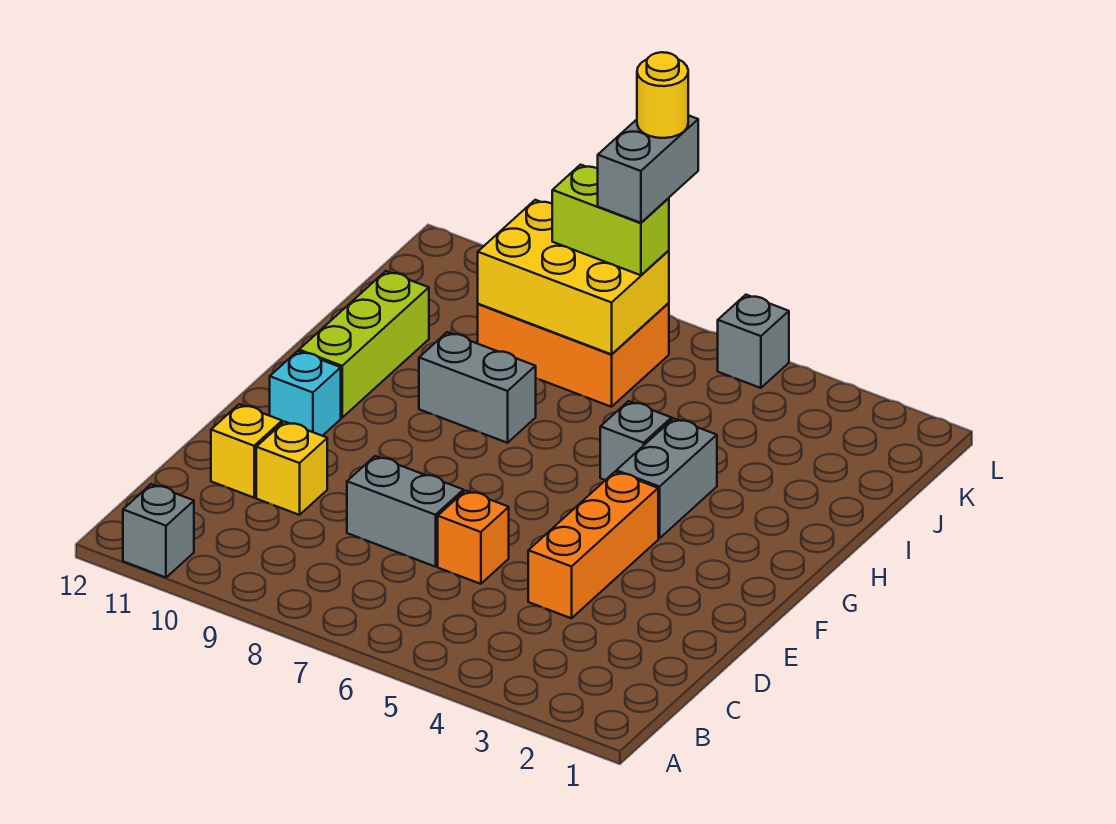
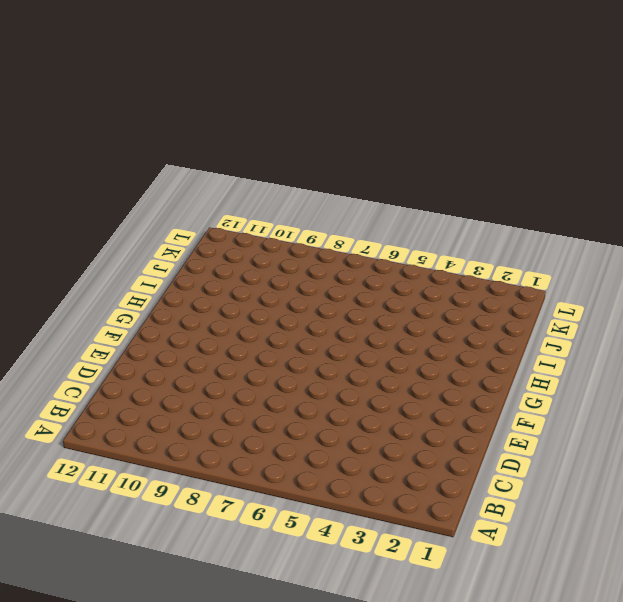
none -> grey 1x1 brick [123,484,194,578]
none -> orange 1x3 brick [528,472,658,618]
none -> orange 1x1 brick [438,491,509,584]

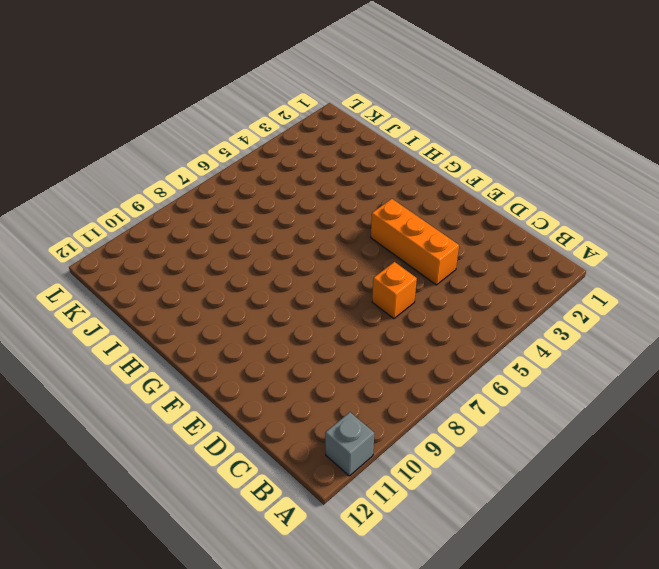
none -> grey 1x2 brick [347,456,463,567]
none -> yellow 1x1 brick [256,422,327,515]
none -> yellow 1x1 brick [211,404,282,498]

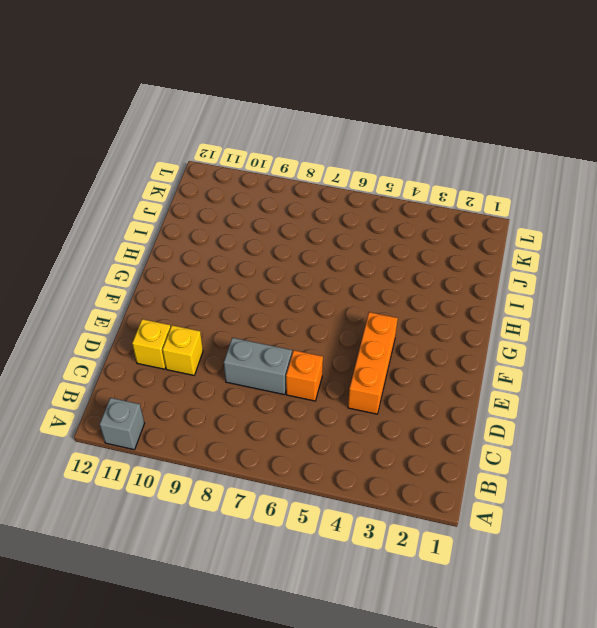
none -> cyan 1x1 brick [270,351,341,436]
none -> grey 1x2 brick [616,418,717,538]
none -> lime 1x3 brick [299,271,429,418]

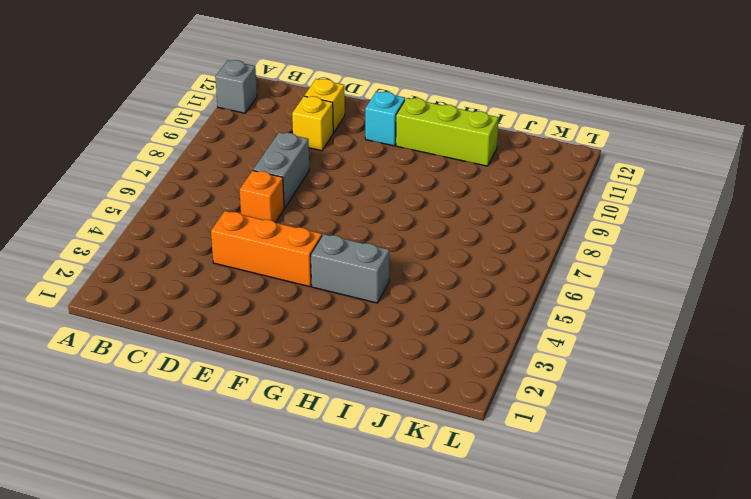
none -> grey 1x1 brick [600,401,672,480]
none -> grey 1x2 brick [419,332,536,443]
none -> orange 2x3 brick [478,303,669,407]

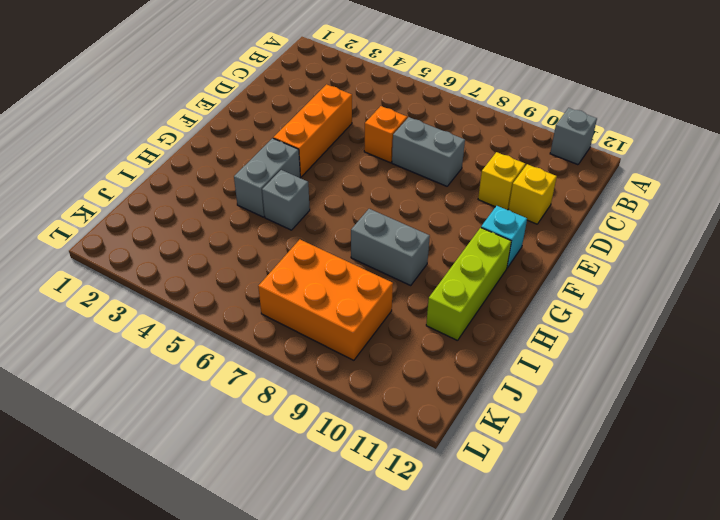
none -> grey 1x1 brick [718,295,789,388]
none -> yellow 2x3 brick [478,200,669,354]
none -> lime 1x2 brick [552,165,669,275]

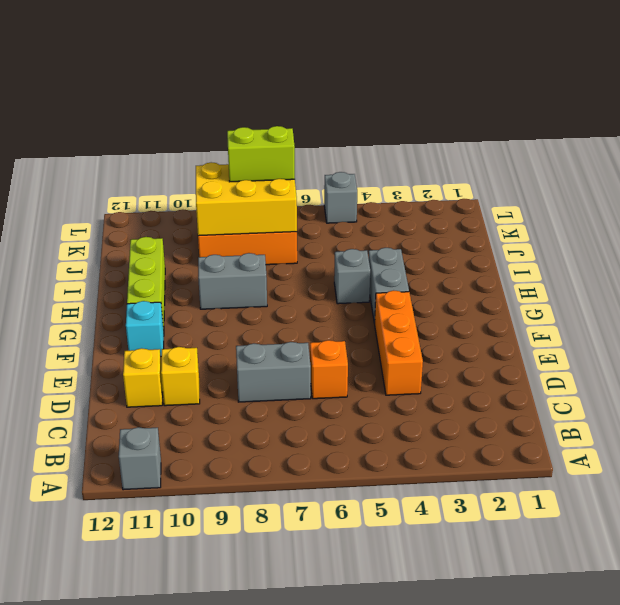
none -> grey 1x2 brick [598,115,698,223]
none -> yellow 1x1 round brick [637,52,688,138]

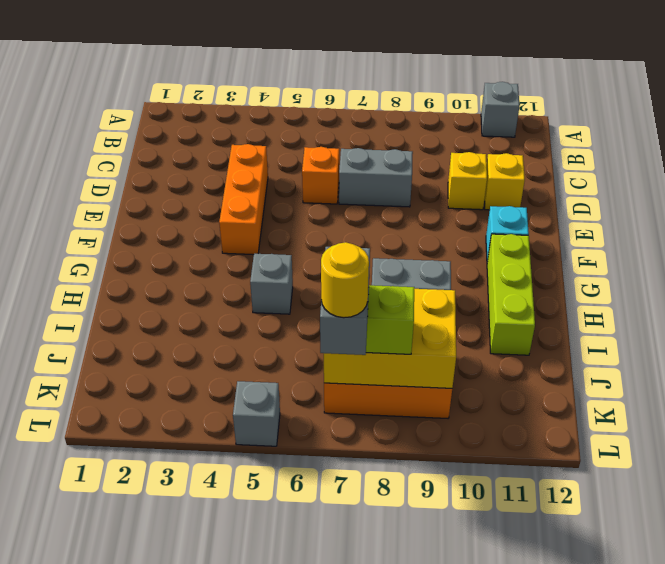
none -> grey 1x2 brick [616,418,717,538]

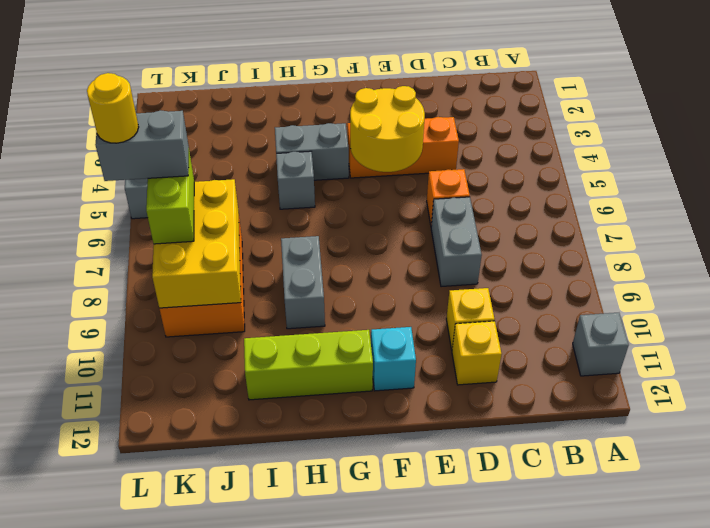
yellow 2x2 round brick [350,86,425,172] -> none

